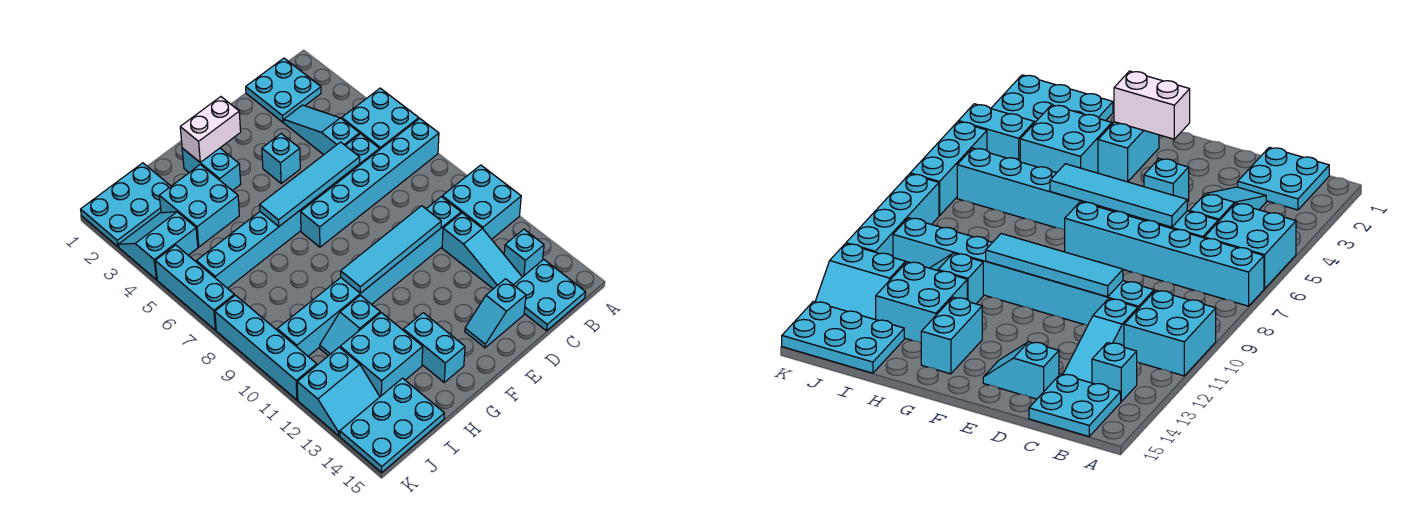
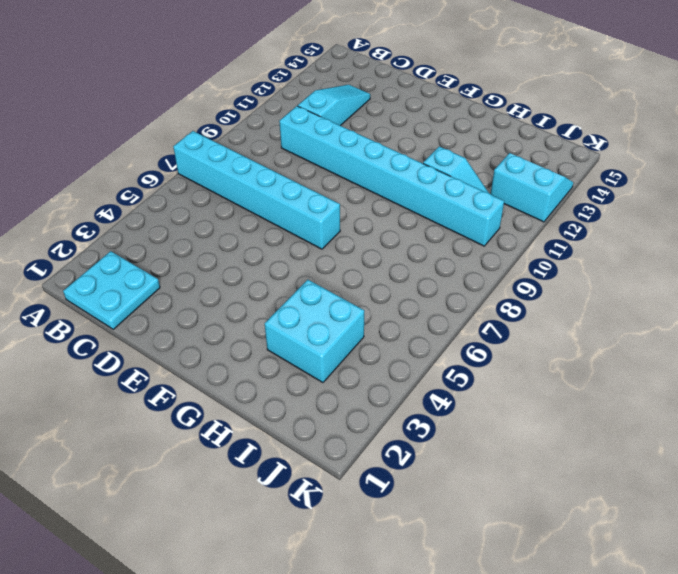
none -> cyan 2x2 brick [342,88,419,150]
none -> cyan 2x2 brick [442,165,521,239]
none -> cyan 1x1 brick [504,229,544,277]

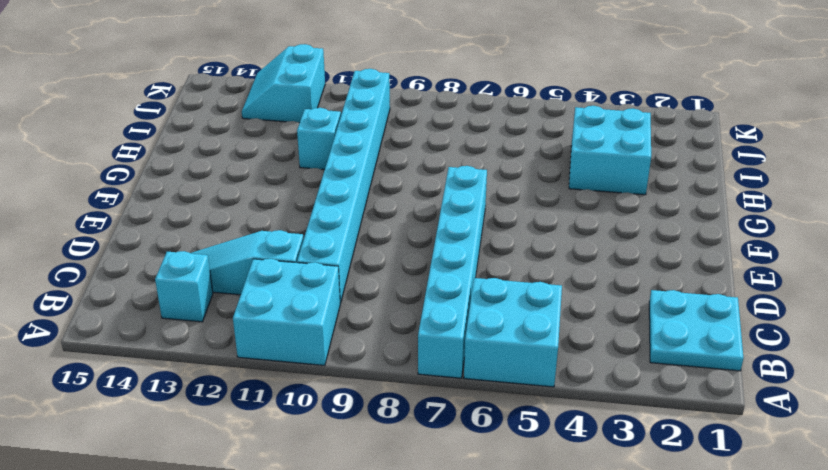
none -> cyan 2x2 plate [514,259,586,331]
none -> cyan 1x3 slope [284,105,360,155]
none -> cyan 1x8 brick [197,134,379,288]

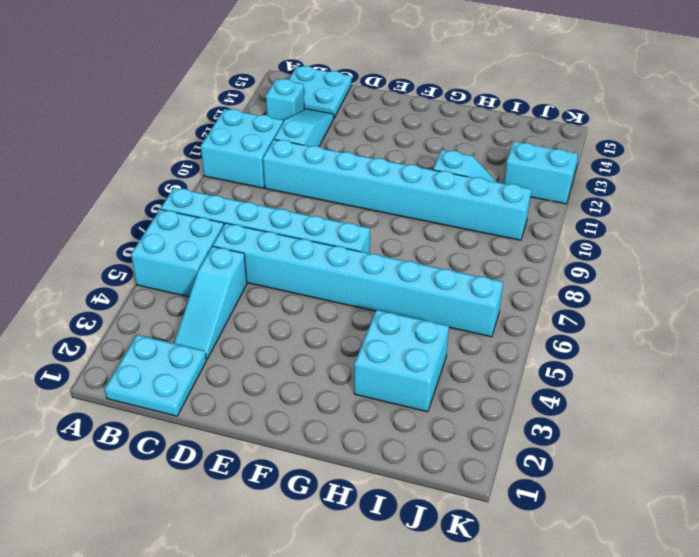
none -> cyan 1x2 slope [465,279,526,348]
none -> cyan 1x1 brick [262,134,300,183]
none -> cyan 1x2 brick [182,148,241,191]

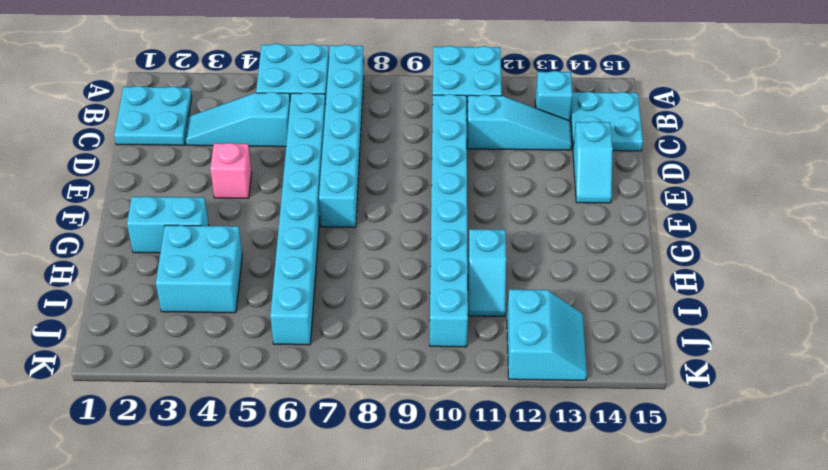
pink 1x1 brick [210,143,252,198] -> cyan 1x1 brick [262,134,300,183]
none -> cyan 1x2 brick [403,313,465,382]
none -> cyan 2x2 brick [340,313,423,397]
none -> cyan 2x3 plate [81,163,171,247]

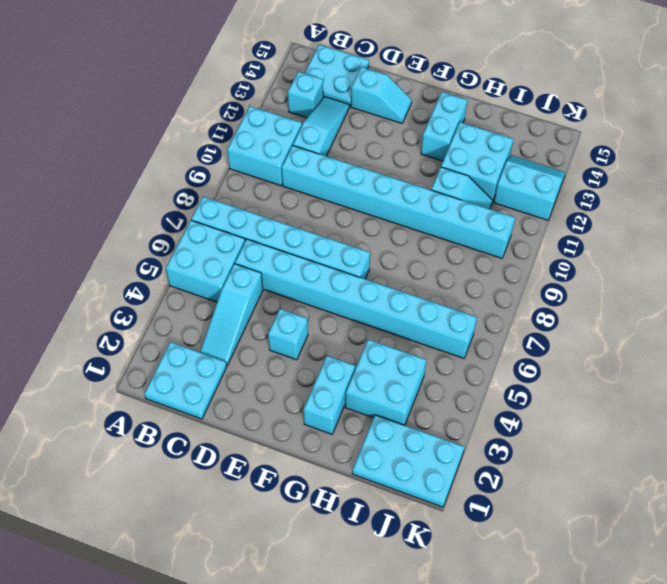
none -> cyan 2x3 plate [340,378,444,472]
none -> cyan 2x2 slope [119,212,198,280]
none -> cyan 1x3 brick [155,245,234,330]

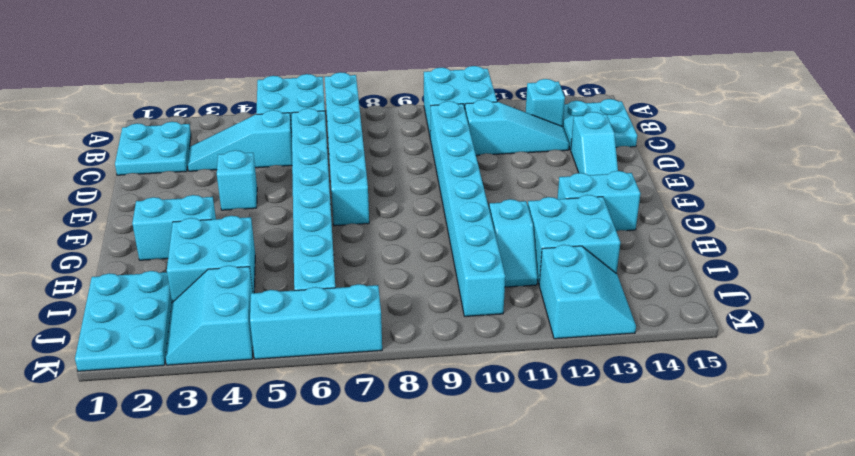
none -> cyan 2x3 plate [340,378,444,472]
none -> cyan 1x4 brick [215,295,317,400]
none -> cyan 1x4 tile [260,142,360,226]

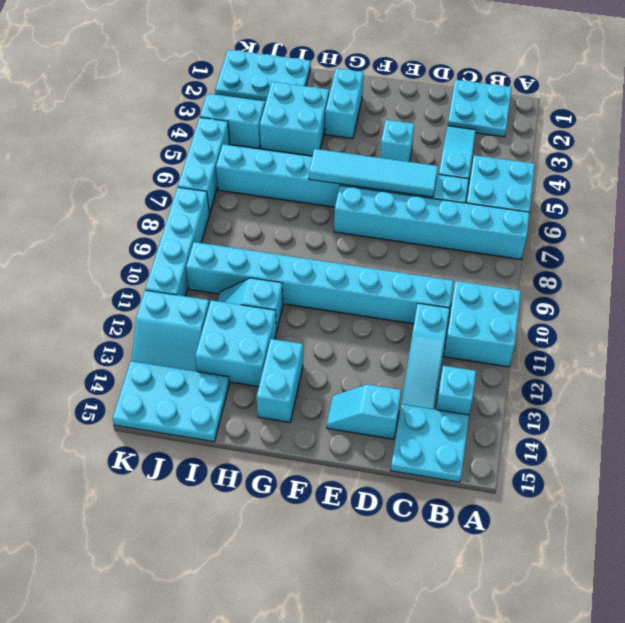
none -> cyan 1x4 tile [341,206,441,293]
none -> white 1x2 brick [180,97,241,163]

